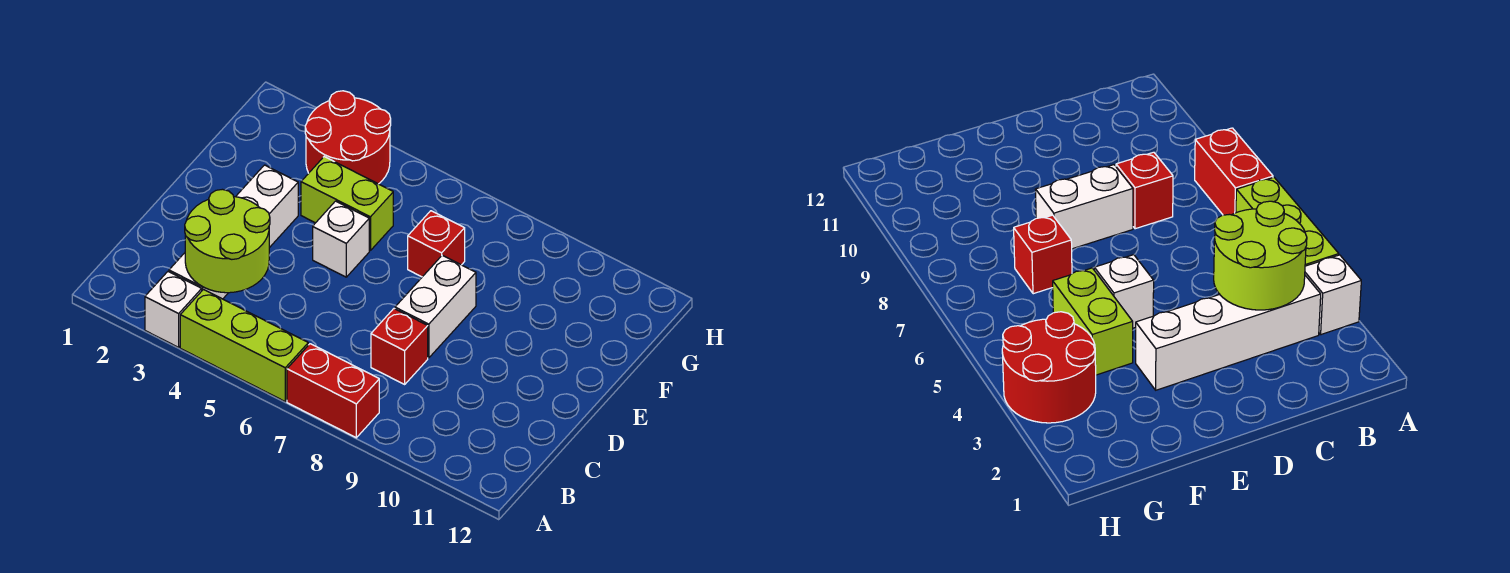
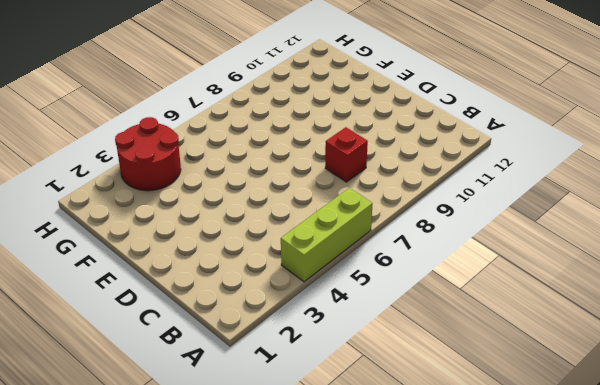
none -> white 1x1 brick [145,272,202,347]
none -> red 1x2 brick [287,344,379,438]

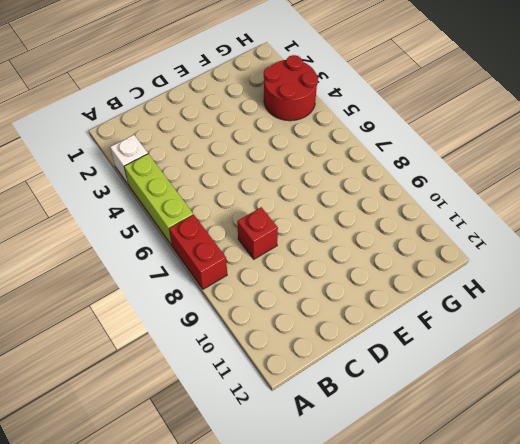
none -> white 1x4 brick [169,165,298,299]
none -> white 1x2 brick [395,255,476,358]

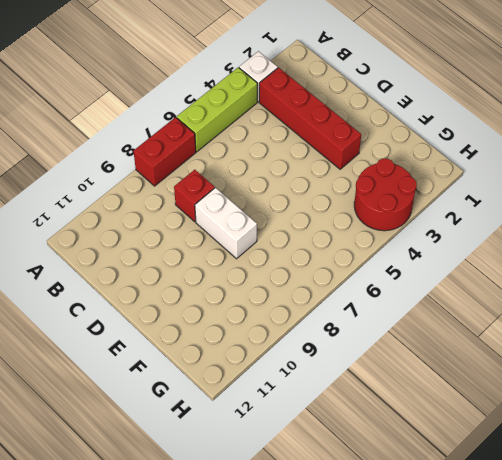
red 1x4 brick [259,68,361,169] -> white 1x4 brick [169,165,298,299]
none -> white 1x1 brick [313,201,369,277]
none -> lime 1x2 brick [301,157,393,251]

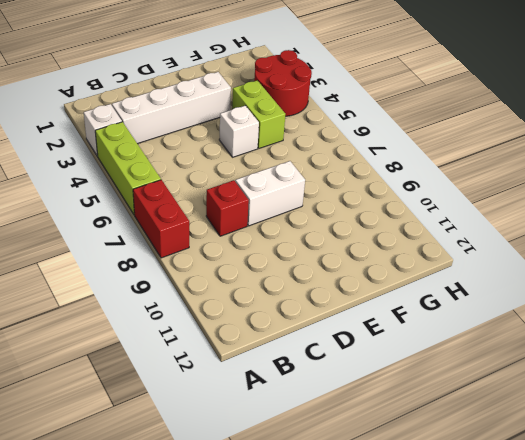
none -> red 1x1 brick [408,211,465,277]
none -> lime 2x2 round brick [185,189,270,293]

